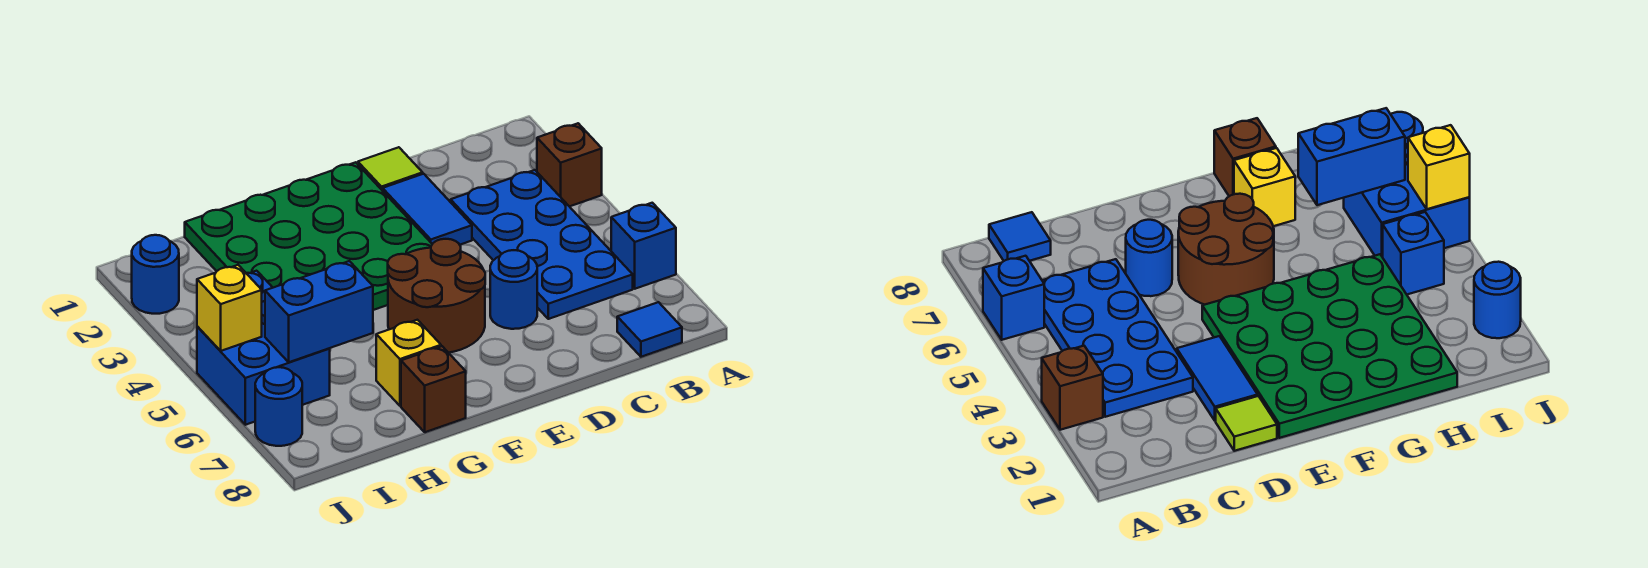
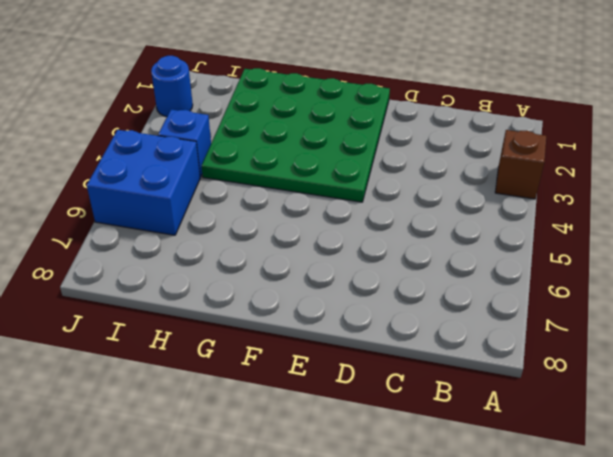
none -> blue 1x1 brick [611,203,676,289]
none -> blue 2x4 plate [451,170,633,319]
none -> blue 1x1 tile [617,302,682,357]

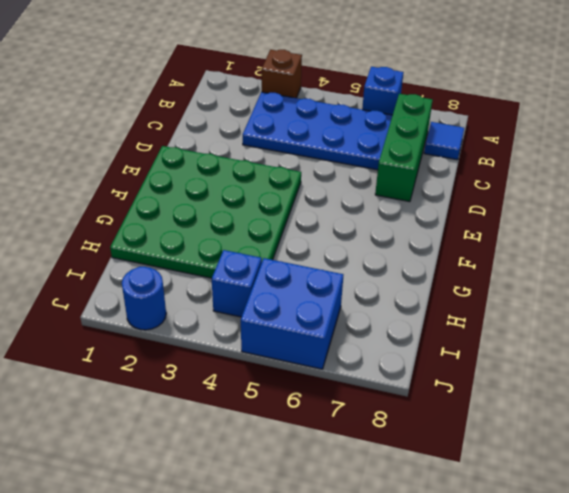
green 1x3 brick [375,94,433,202] -> none
none -> lime 1x1 tile [358,147,423,191]
none -> blue 1x2 tile [383,174,472,245]
none -> blue 1x1 round brick [490,250,537,329]

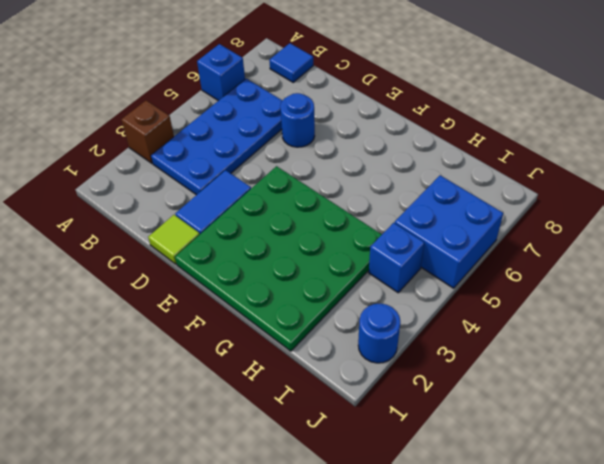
none -> brown 2x2 round brick [388,239,485,353]
none -> yellow 1x1 brick [376,320,441,406]
none -> brown 1x1 brick [401,346,466,432]

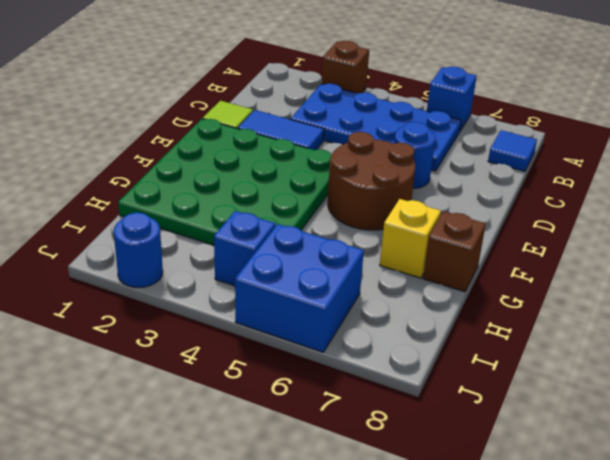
none -> blue 1x1 round brick [255,367,302,446]
none -> blue 1x2 brick [265,261,373,362]
none -> yellow 1x1 brick [197,265,262,351]

